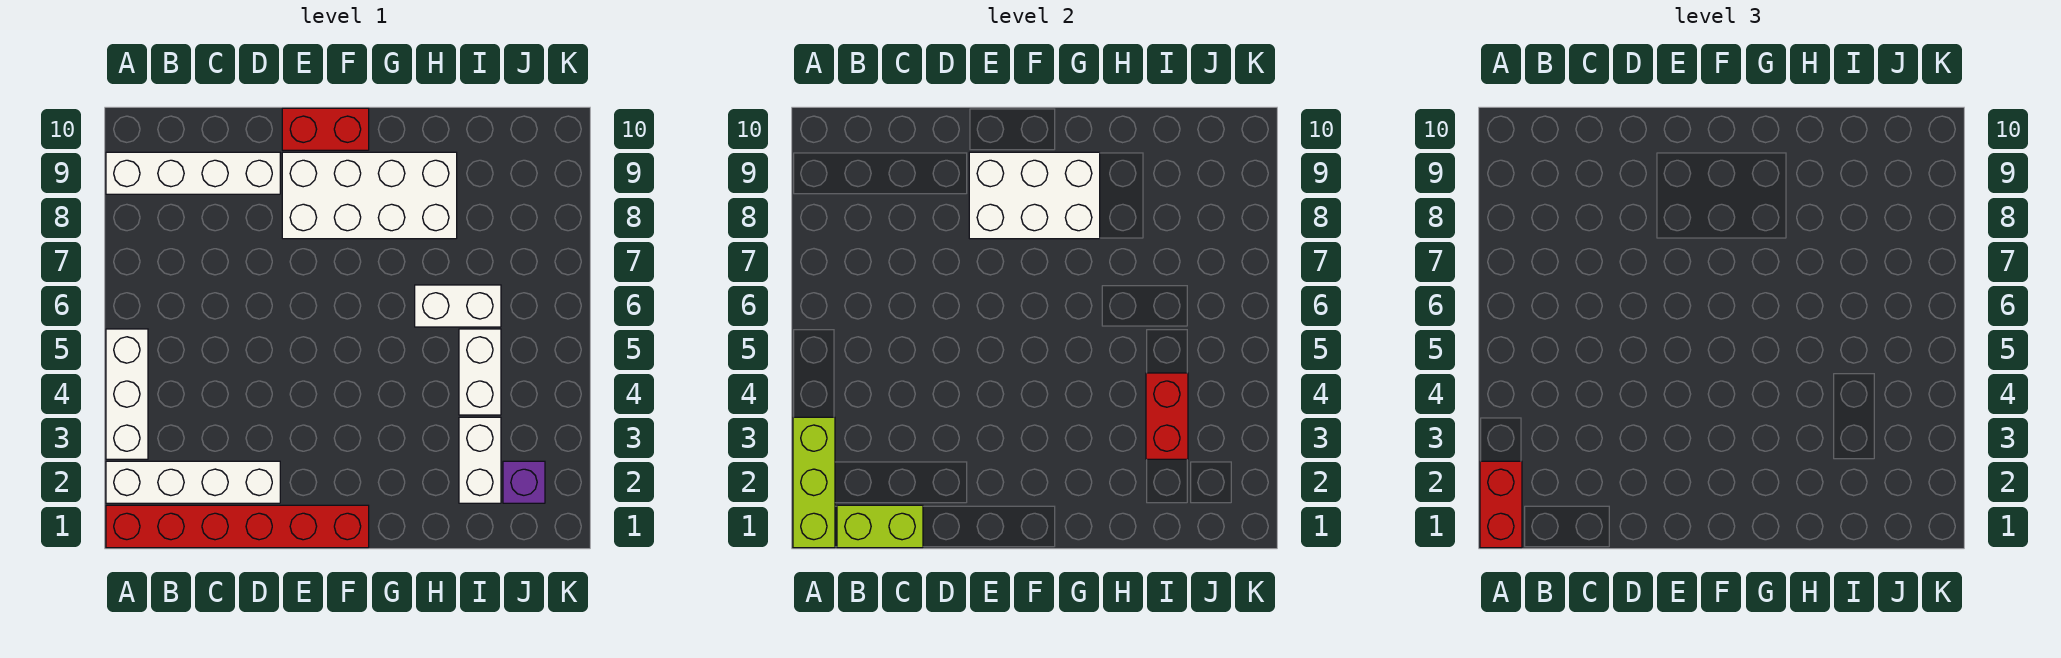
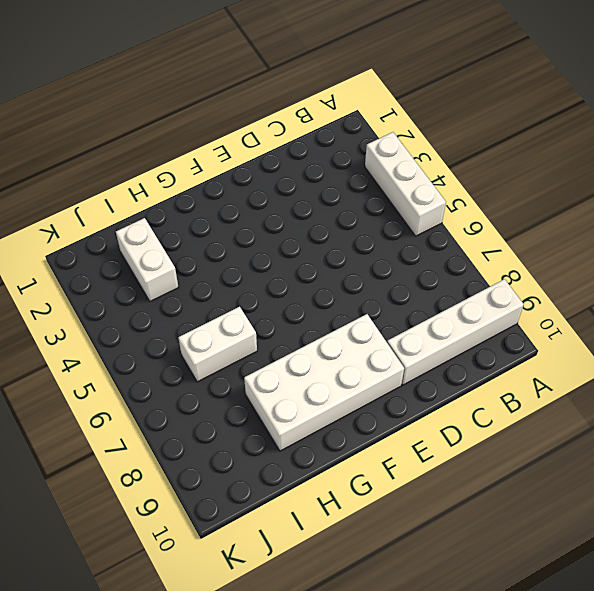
none -> red 1x6 brick [106,505,369,548]
none -> white 1x4 brick [106,461,280,503]
none -> red 1x2 brick [282,108,369,150]

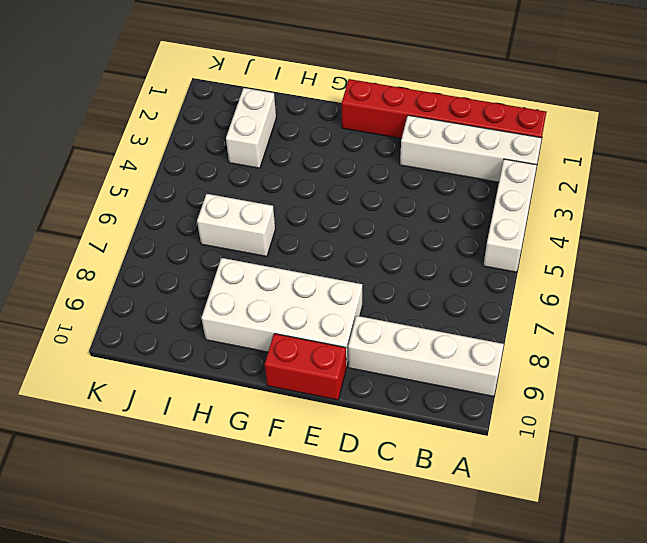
none -> white 1x2 brick [459,329,501,415]
none -> purple 1x1 brick [503,461,545,503]
none -> lime 1x3 brick [793,417,835,548]

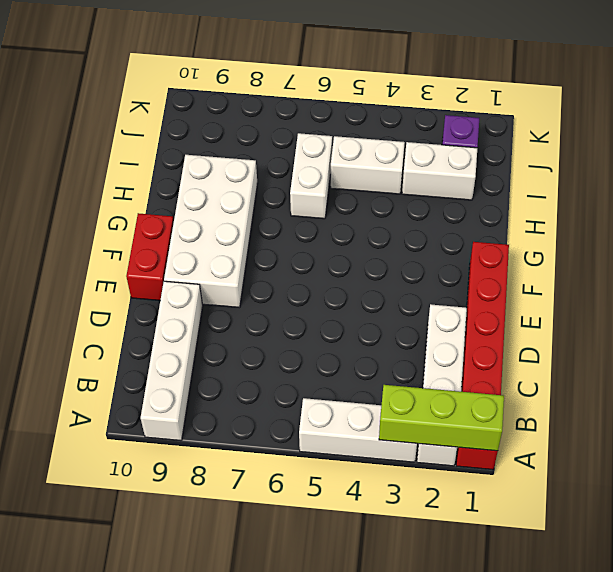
none -> lime 1x2 brick [837,505,923,548]
none -> white 2x3 brick [969,152,1100,239]
none -> red 1x2 brick [1146,373,1188,459]

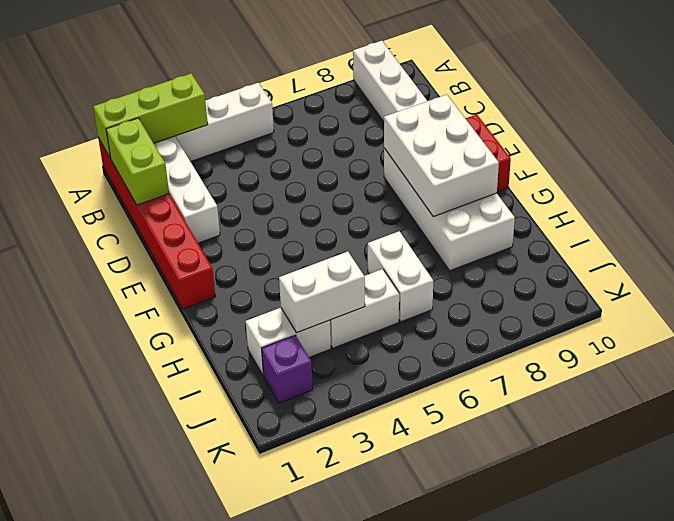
white 1x2 brick [279,252,365,333] -> red 1x2 brick [1146,373,1188,459]
none -> red 1x2 brick [1480,461,1522,548]

